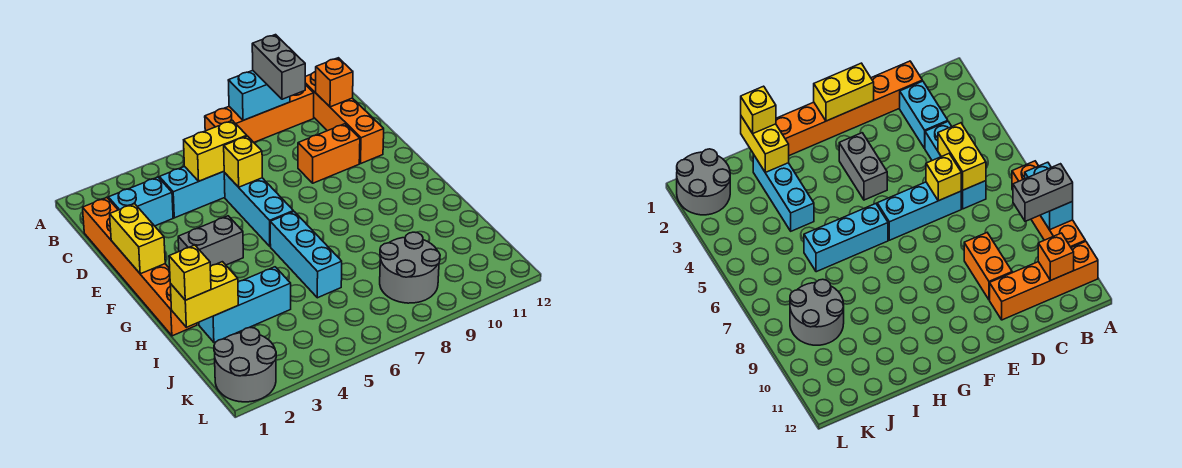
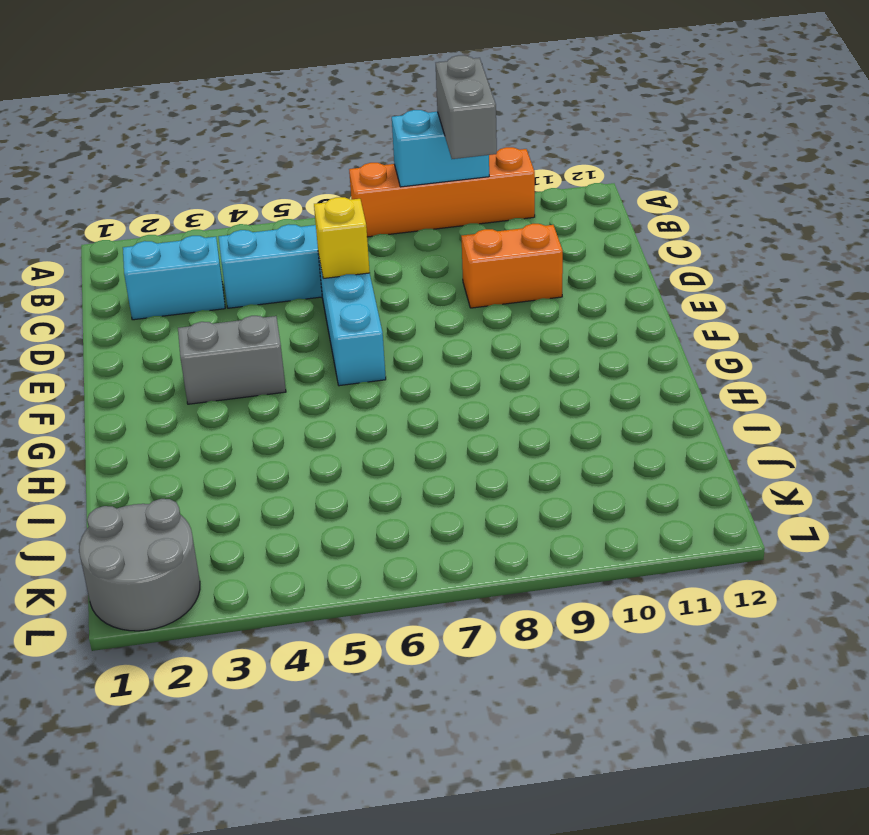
none -> orange 1x4 brick [305,72,384,163]
none -> orange 1x6 brick [83,198,197,336]
none -> cyan 1x3 brick [270,212,342,298]

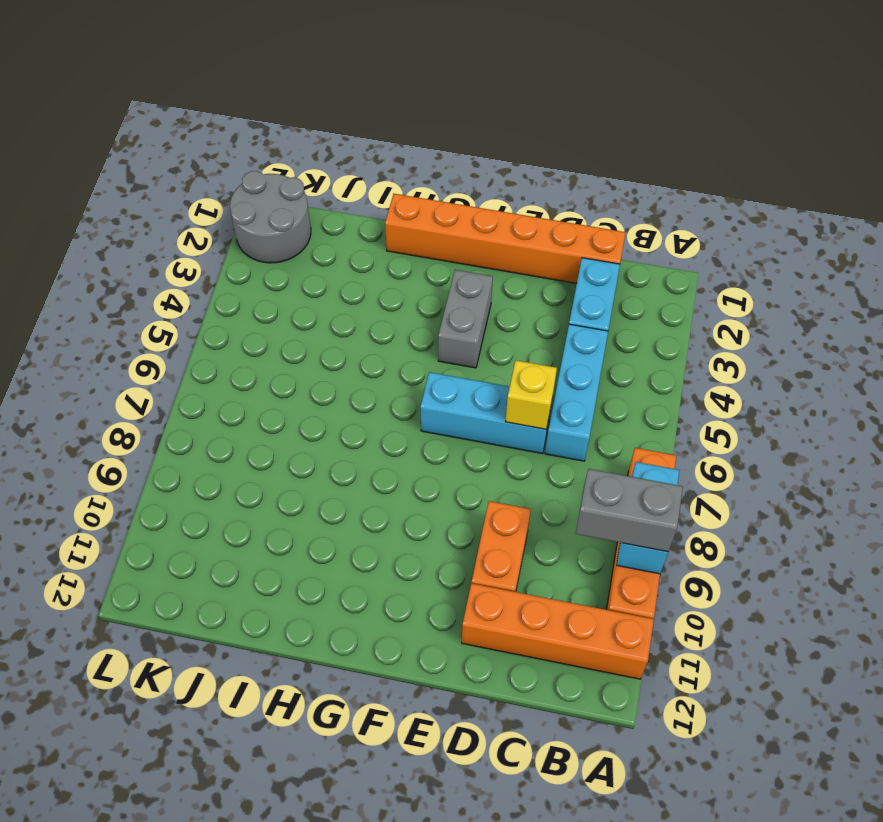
none -> cyan 1x3 brick [270,212,342,298]
none -> cyan 1x3 brick [199,267,291,343]
none -> grey 2x2 round brick [380,232,440,303]

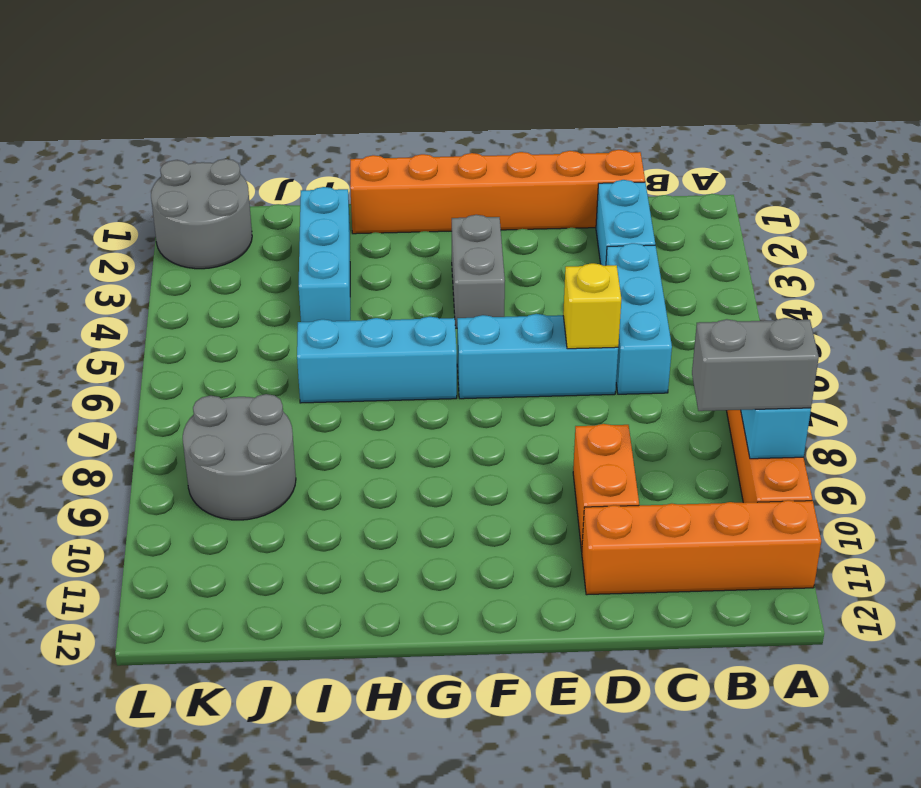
none -> orange 1x1 brick [316,58,353,107]
none -> yellow 1x2 brick [184,120,247,181]
none -> yellow 1x2 brick [110,204,165,274]

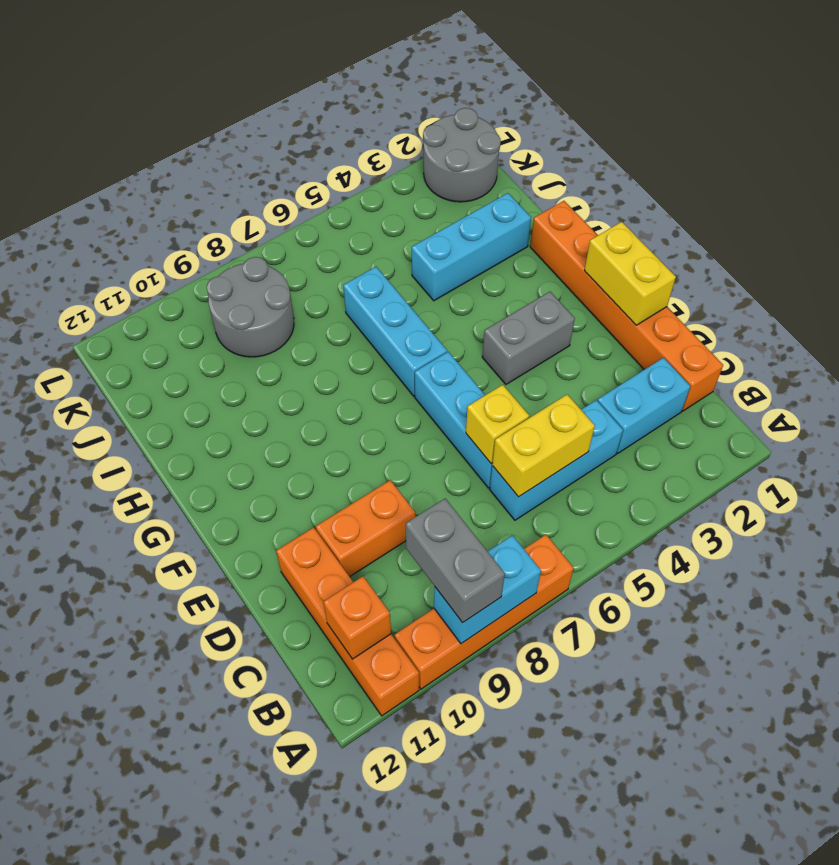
none -> yellow 1x2 brick [170,262,238,327]
none -> yellow 1x1 brick [169,245,211,300]

